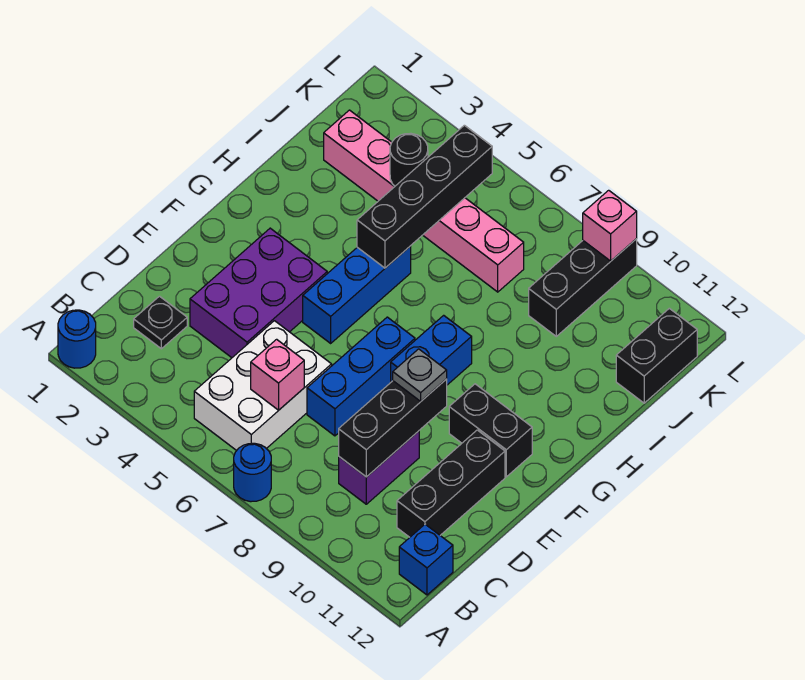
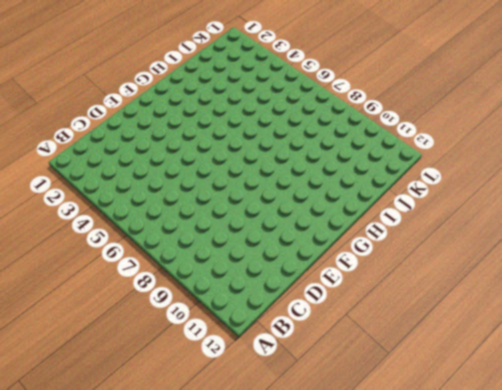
none -> blue 1x1 round brick [58,310,96,368]
none -> blue 1x1 round brick [234,443,271,502]
none -> white 2x3 brick [194,321,332,451]

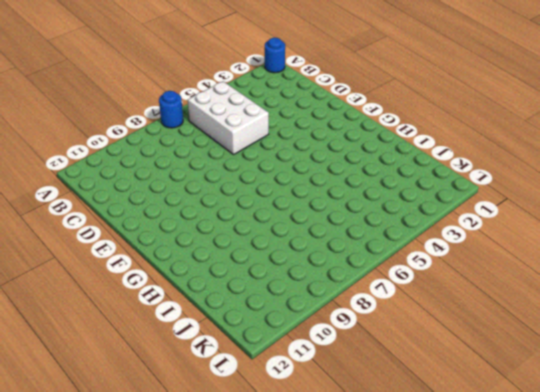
none -> blue 1x1 brick [399,524,453,595]
none -> black 1x1 plate [134,296,187,349]
none -> purple 1x2 brick [339,431,419,504]

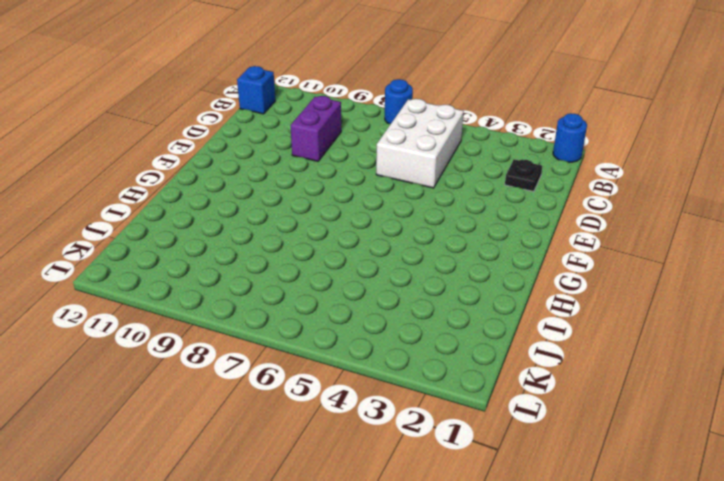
none -> black 1x3 brick [397,430,505,537]
none -> purple 2x3 brick [190,228,327,358]
none -> blue 1x3 brick [307,317,415,436]

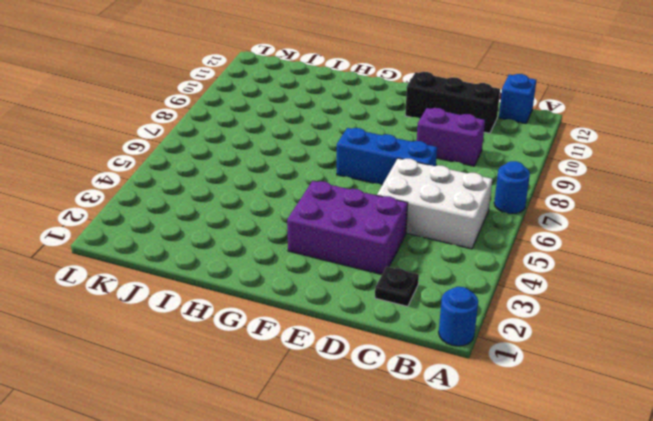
none -> blue 1x3 brick [303,246,411,343]
none -> blue 1x2 brick [391,315,472,385]
none -> black 1x2 brick [449,384,532,477]

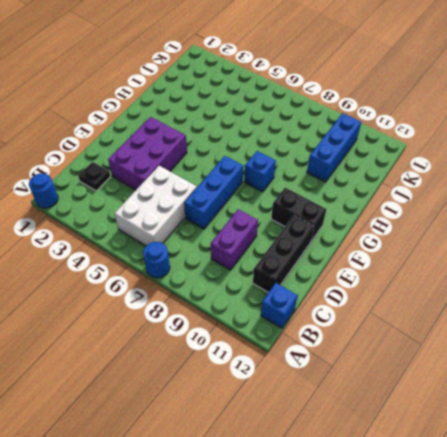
blue 1x1 brick [244,151,276,192] -> blue 1x2 brick [391,315,472,385]
blue 1x3 brick [307,113,361,182] -> blue 1x3 brick moved to [303,246,411,343]
none -> pink 1x6 brick [324,110,524,292]
none -> black 1x3 brick [529,239,637,336]
none -> black 1x2 brick [616,308,697,403]

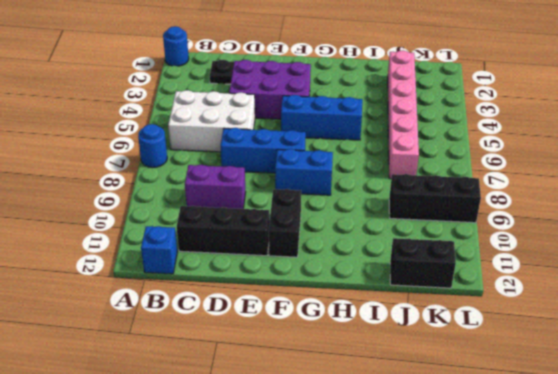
none -> pink 1x1 brick [251,339,304,410]
none -> black 1x3 brick [339,379,447,477]
none -> black 1x4 brick [357,125,492,268]

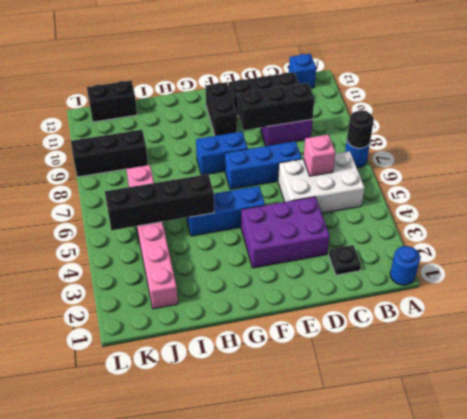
black 1x1 round brick [347,110,374,148] -> black 1x1 round brick moved to [390,133,428,186]
none -> pink 1x1 brick [583,190,637,261]
none -> grey 1x1 plate [393,349,447,402]

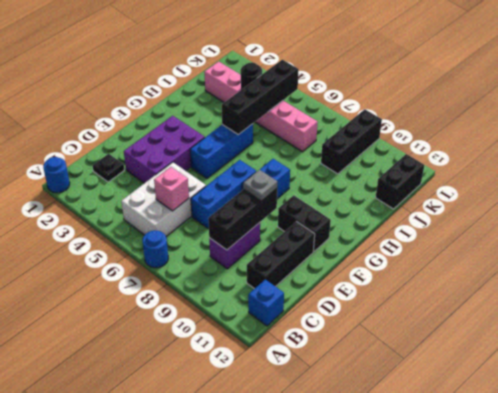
none -> pink 1x1 brick [583,190,637,261]

